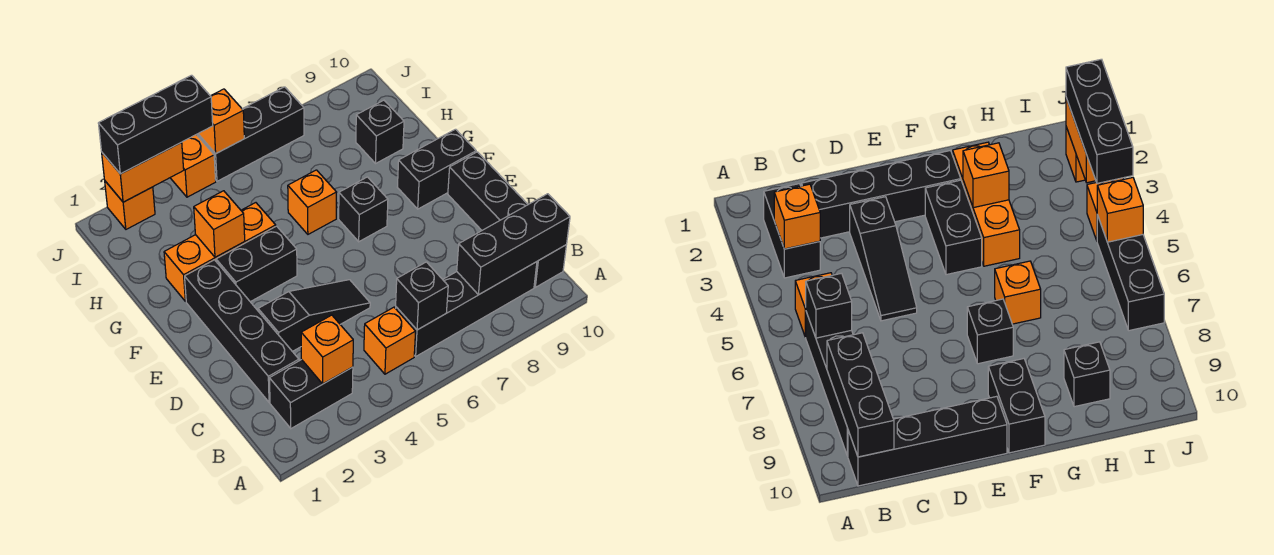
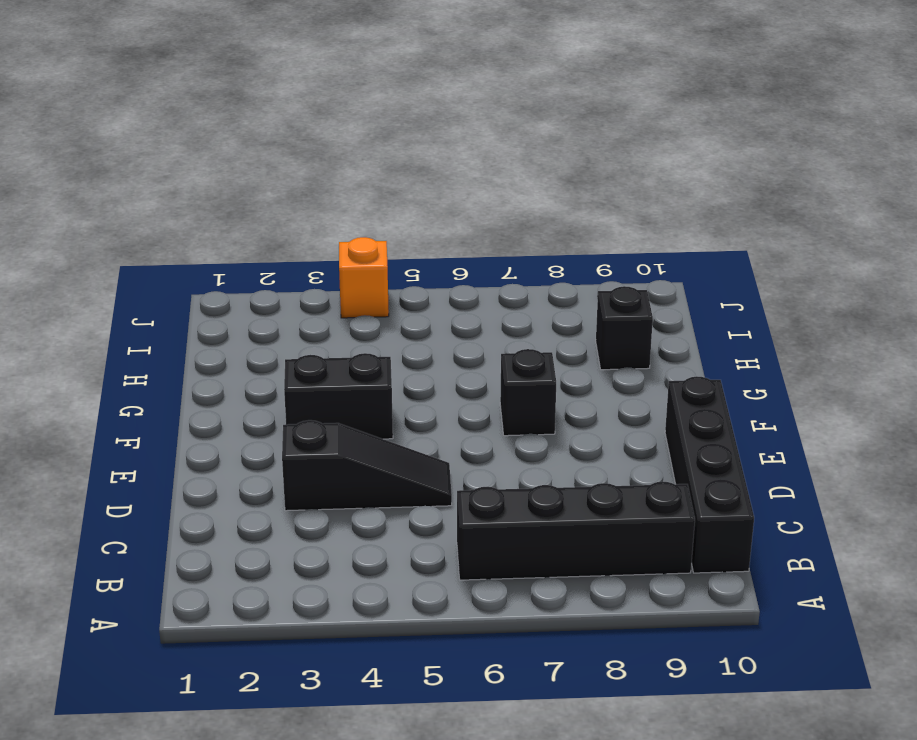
none -> black 1x2 brick [269,360,353,428]
none -> orange 1x1 brick [364,307,416,374]
none -> black 1x4 brick [185,260,299,402]

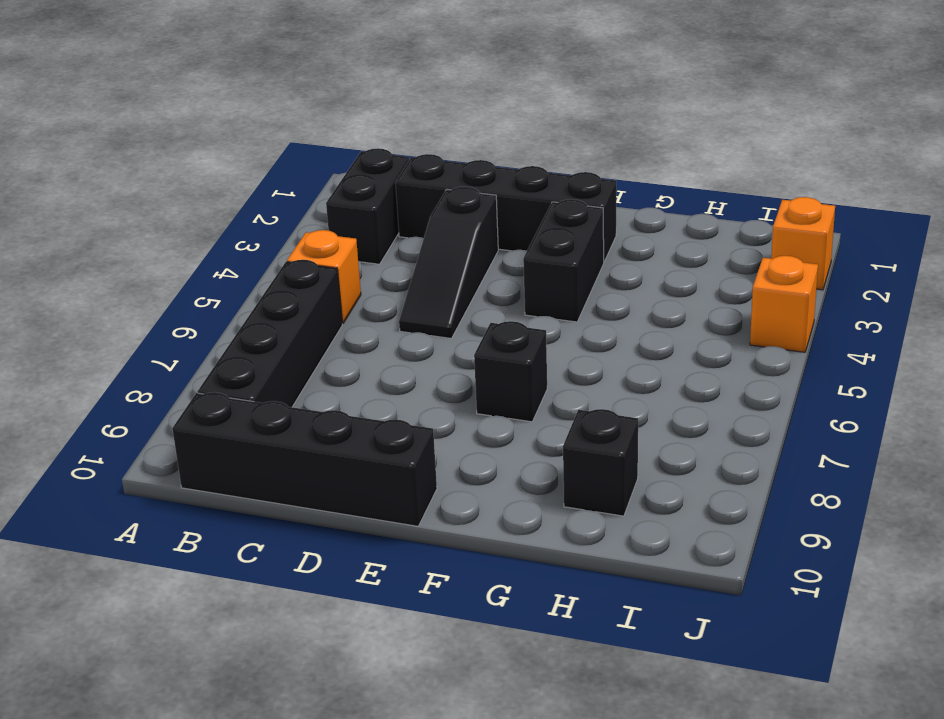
none -> black 1x2 brick [397,129,476,209]
none -> orange 1x3 brick [164,203,276,301]
none -> orange 1x1 brick [288,170,337,234]

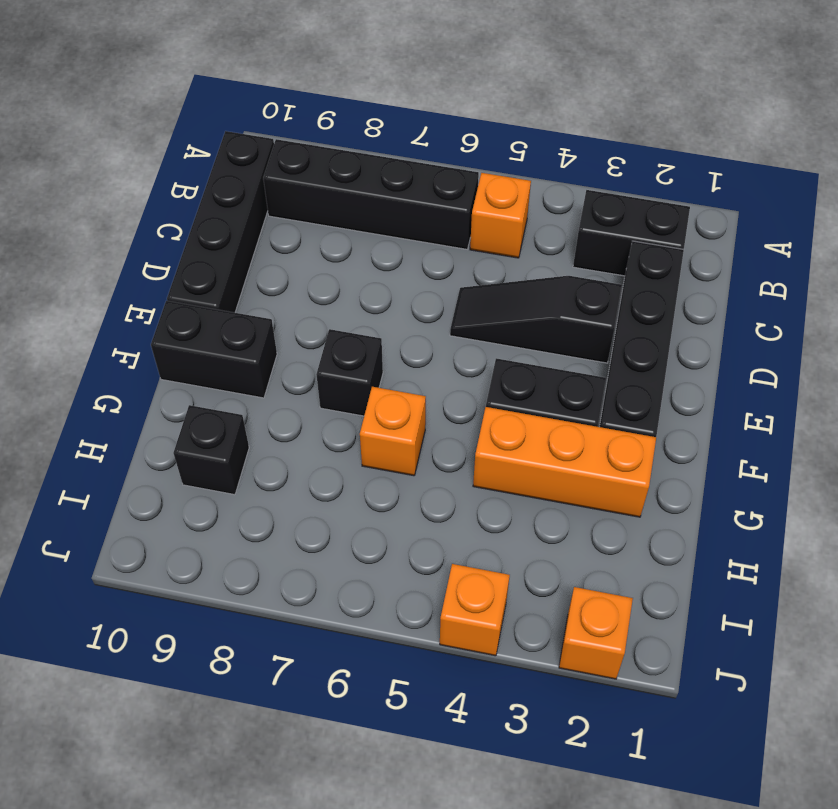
none -> black 1x3 brick [197,87,304,181]
none -> orange 1x1 brick [301,315,353,384]
none -> black 1x1 brick [396,262,448,330]

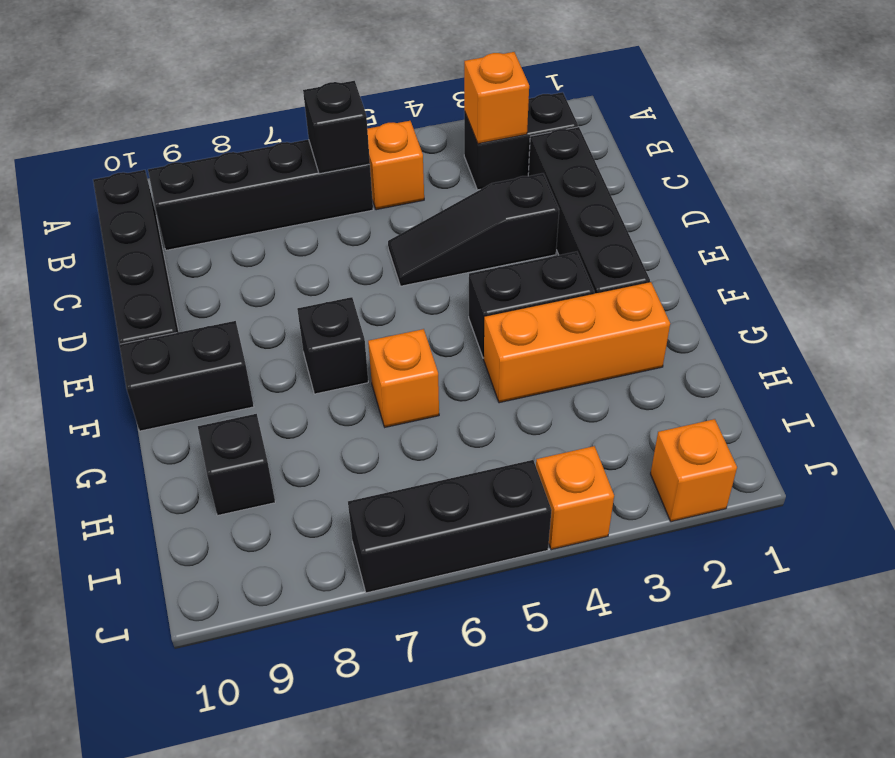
none -> black 1x3 brick [457,194,570,295]
none -> orange 1x1 brick [194,191,245,257]
none -> orange 1x2 brick [102,142,184,202]

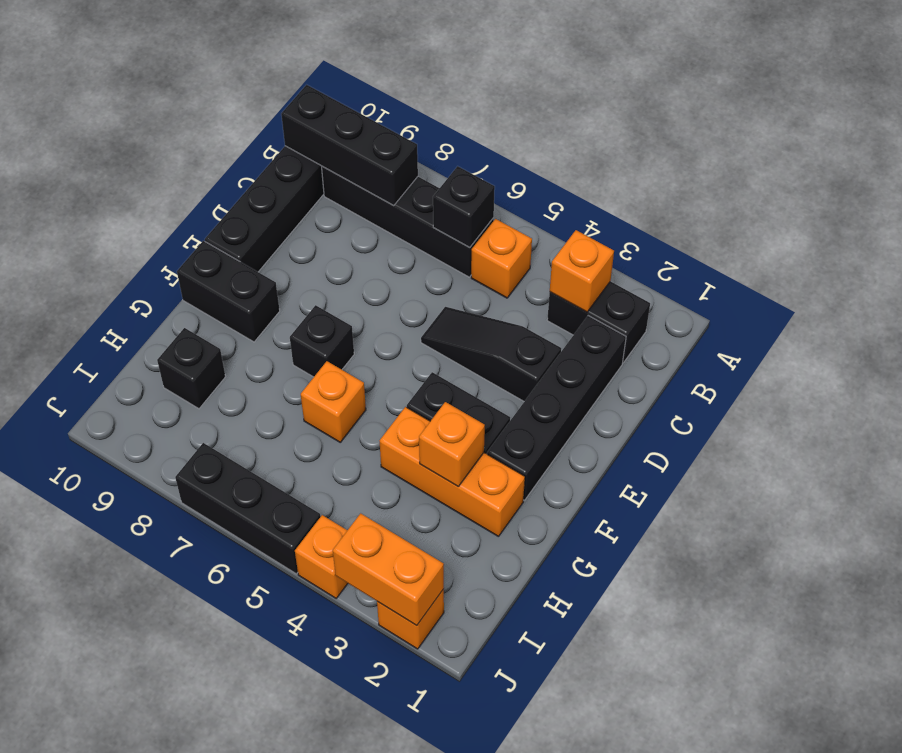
none -> orange 1x1 brick [198,89,244,154]
none -> black 1x3 brick [98,75,213,174]

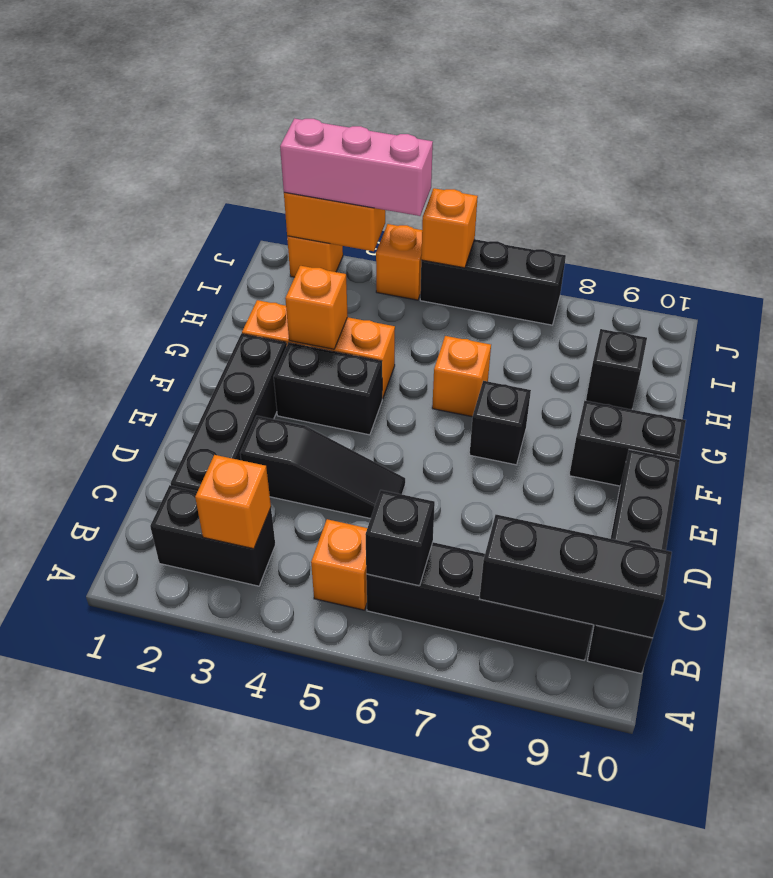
pink 1x3 brick [280,119,433,216] -> black 1x3 brick [98,75,213,174]

